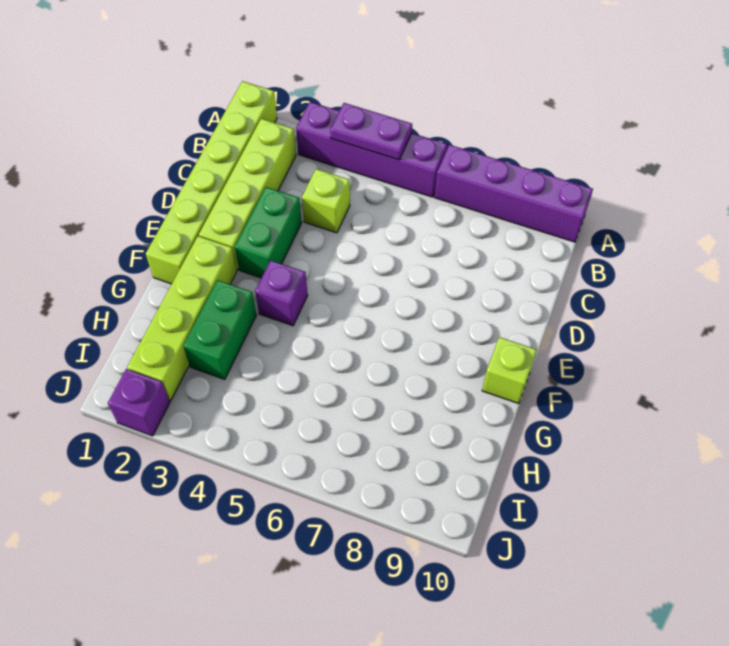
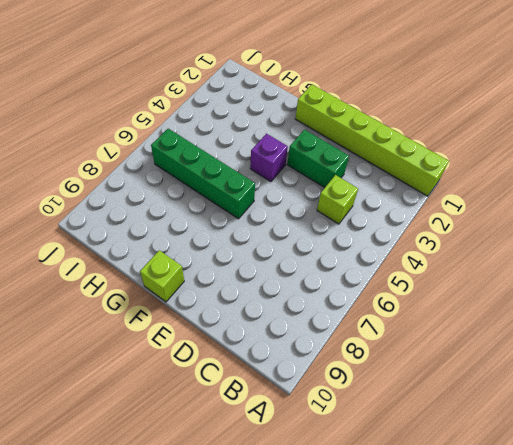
green 1x4 brick [151,129,255,219] -> none
none -> purple 1x4 brick [296,102,447,197]
none -> purple 1x4 brick [435,145,593,242]
none -> lime 1x4 brick [199,119,296,270]

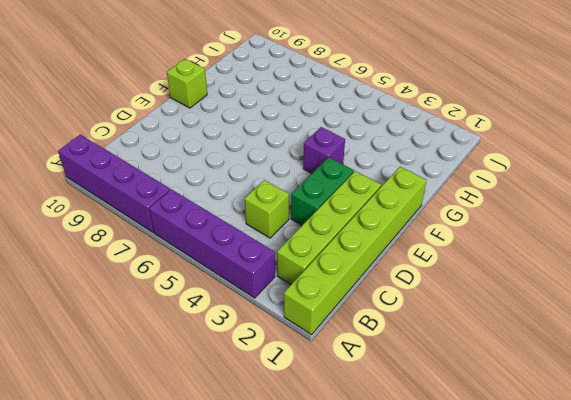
none -> lime 1x4 brick [127,236,237,401]
none -> green 1x2 brick [184,280,256,379]
none -> purple 1x1 brick [108,369,170,436]

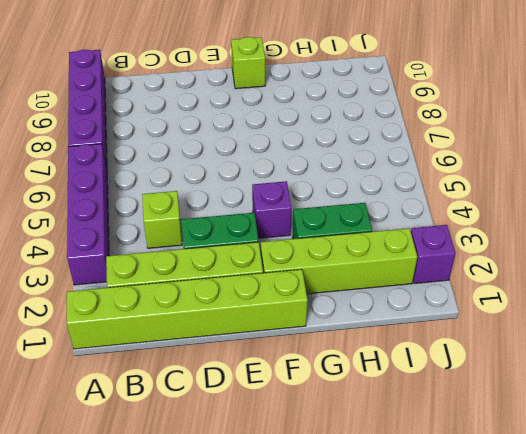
none -> purple 1x2 plate [330,103,412,160]

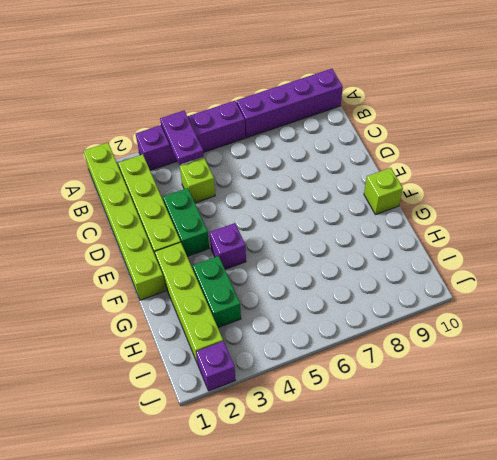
purple 1x2 plate [160,111,204,165] -> purple 1x2 plate turned to [330,103,412,160]

